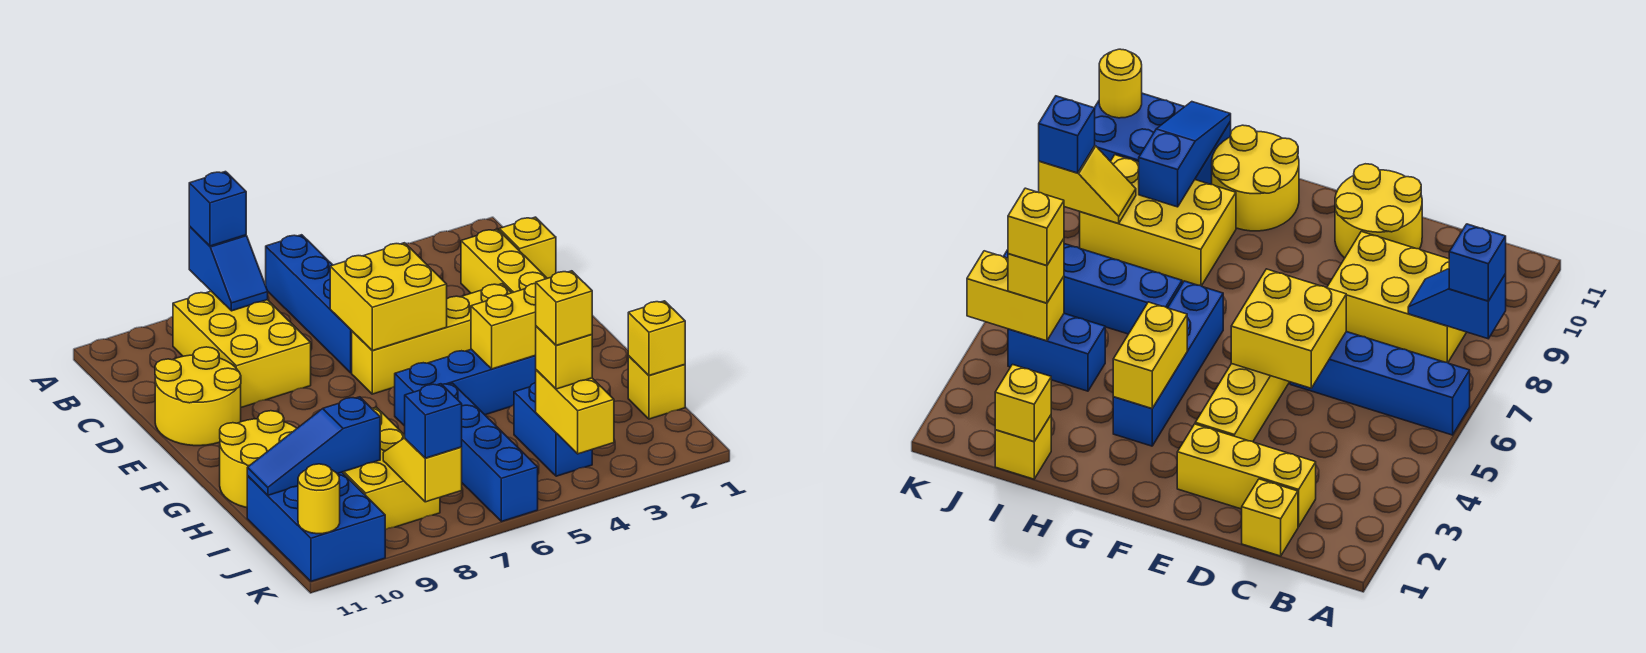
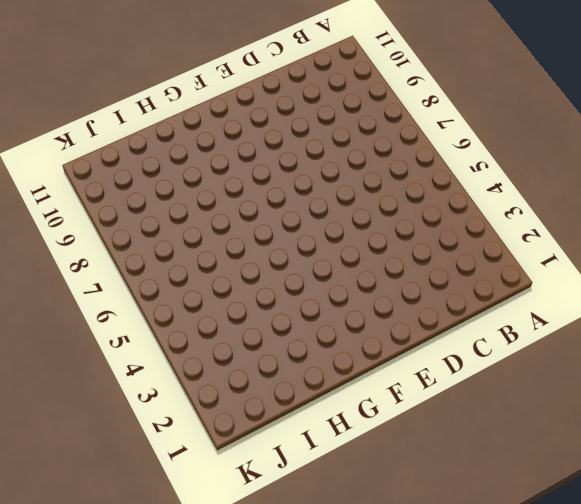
none -> blue 1x4 brick [266,235,352,373]
none -> yellow 2x3 brick [173,291,311,407]
none -> yellow 1x1 brick [499,217,556,278]

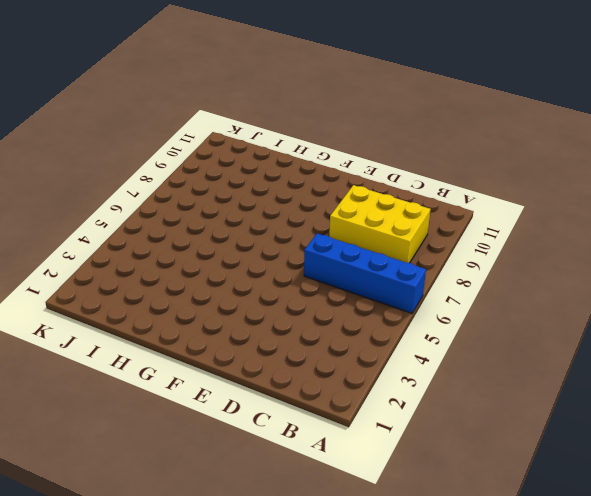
none -> yellow 1x1 brick [499,217,556,278]
none -> yellow 1x3 brick [461,229,547,293]
none -> yellow 2x2 round brick [155,347,241,446]

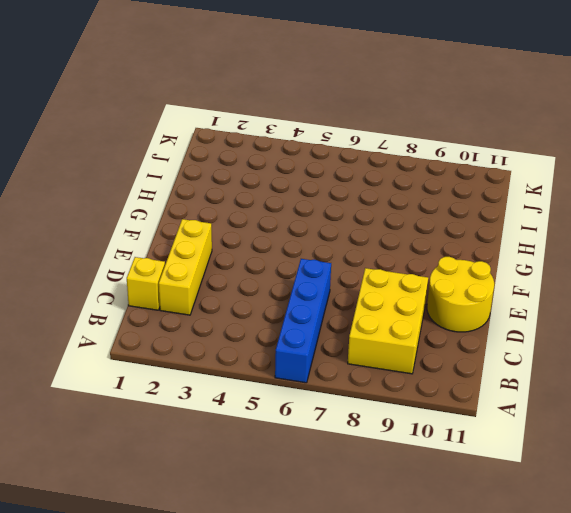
none -> yellow 1x4 brick [352,284,511,394]
none -> blue 1x4 brick [395,349,536,426]
none -> yellow 2x2 round brick [220,411,297,508]

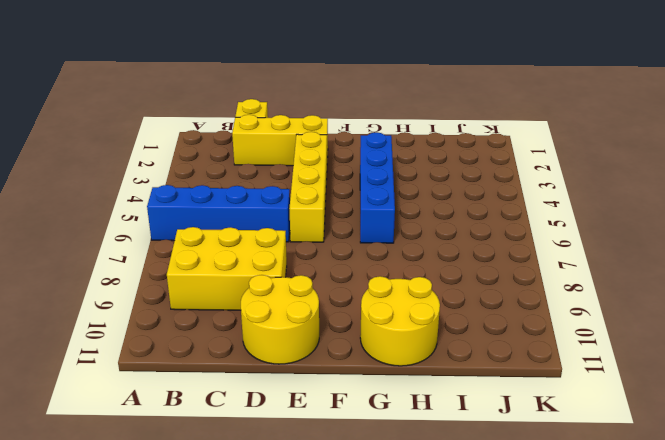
none -> blue 1x4 brick [442,383,538,522]
none -> yellow 2x3 brick [342,407,440,530]
none -> yellow 1x1 brick [628,356,685,419]

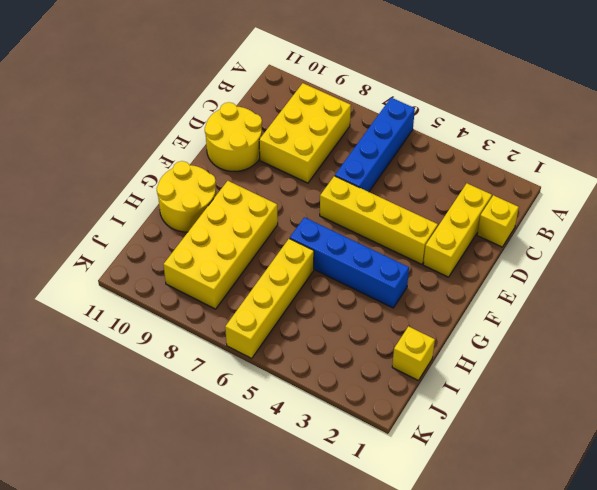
yellow 2x4 brick [163,181,278,309] -> yellow 2x3 brick [342,407,440,530]
yellow 1x4 brick [225,239,314,358] -> blue 1x4 brick [442,383,538,522]
none -> blue 1x2 brick [514,382,592,476]
none -> blue 2x3 brick [247,472,385,581]
none -> blue 1x2 slope [189,227,268,311]

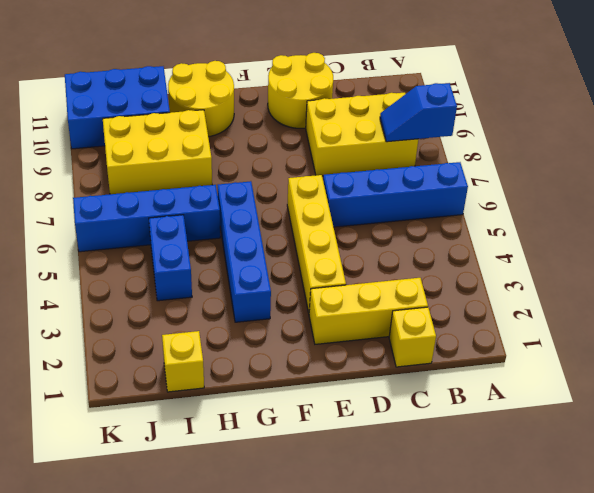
blue 1x2 brick [149,215,192,301] -> blue 1x2 brick turned to [514,382,592,476]
none -> yellow 2x2 brick [330,243,447,351]
none -> yellow 1x2 brick [471,283,536,369]
none -> yellow 1x1 brick [628,301,685,375]

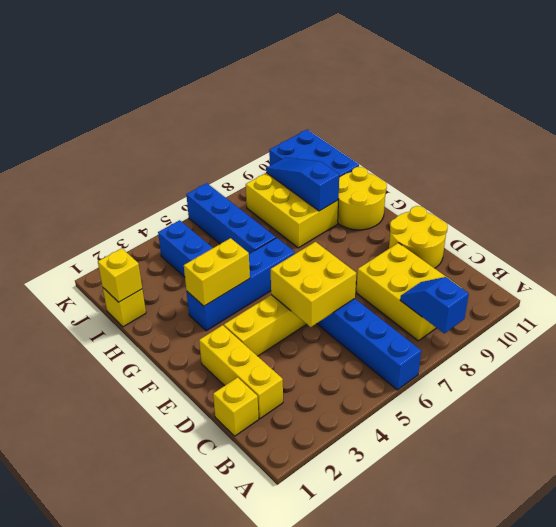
blue 1x3 slope [266,157,339,211] -> blue 1x3 slope turned to [247,397,380,495]
none -> yellow 1x2 brick [536,370,614,454]
none -> yellow 1x2 slope [383,438,462,502]
none -> yellow 1x1 round brick [298,464,340,534]

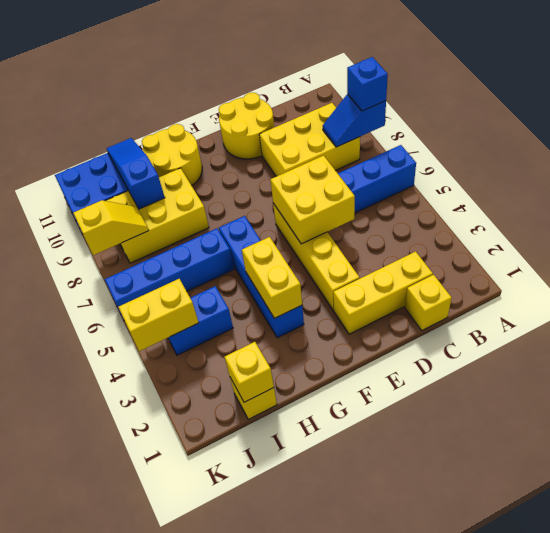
none -> yellow 1x1 round brick [298,464,340,534]
none -> yellow 1x1 brick [536,326,592,389]
none -> blue 1x1 brick [405,384,462,458]

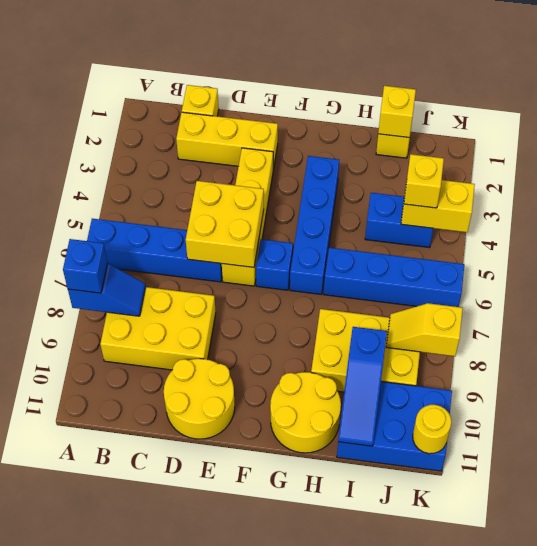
blue 1x1 brick [256,239,293,290] -> blue 1x1 brick moved to [405,384,462,458]
none -> yellow 1x2 brick [471,283,536,369]
none -> yellow 1x1 brick [536,271,592,345]

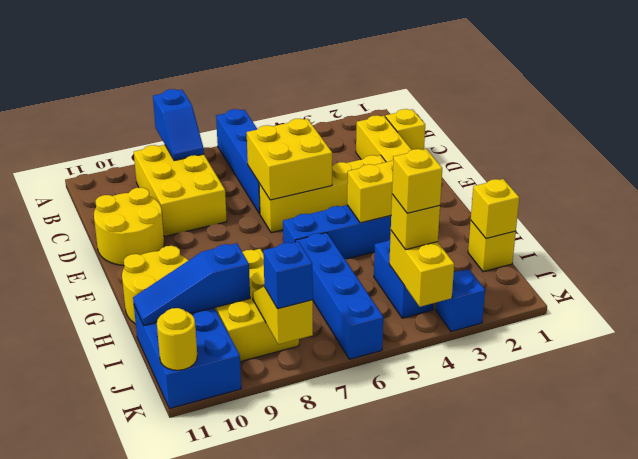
blue 1x1 brick [436,269,485,332] -> blue 1x1 brick moved to [189,172,246,246]

